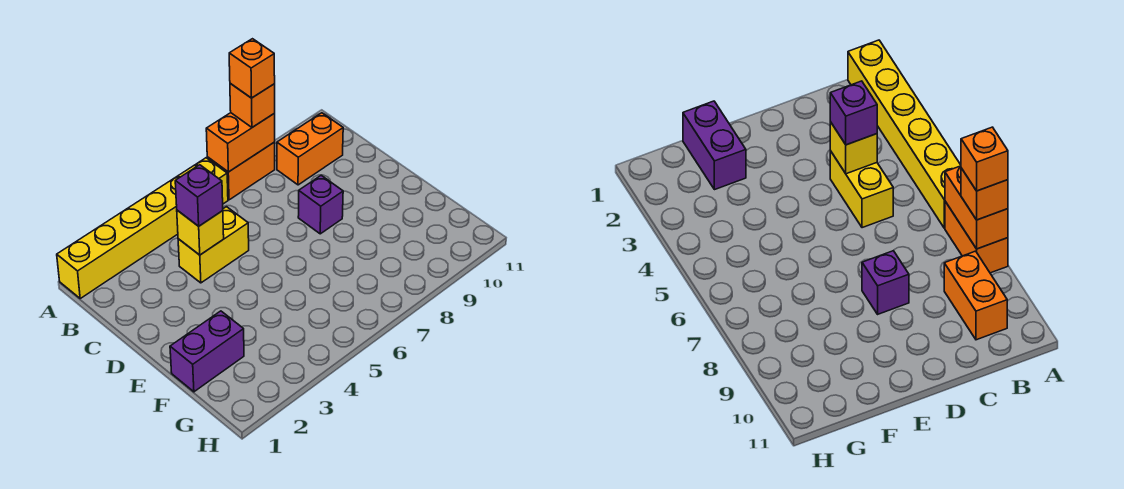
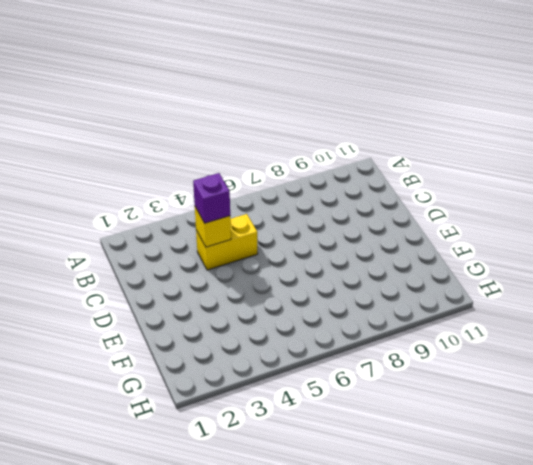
none -> yellow 1x6 brick [57,158,228,298]
none -> orange 1x2 brick [207,142,275,200]

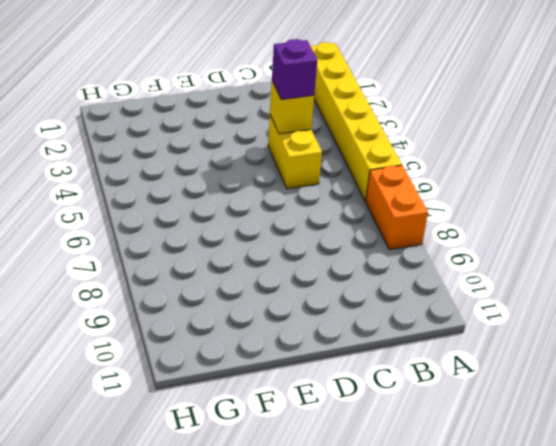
none -> orange 1x2 brick [277,113,343,185]
none -> purple 1x1 brick [298,175,343,234]

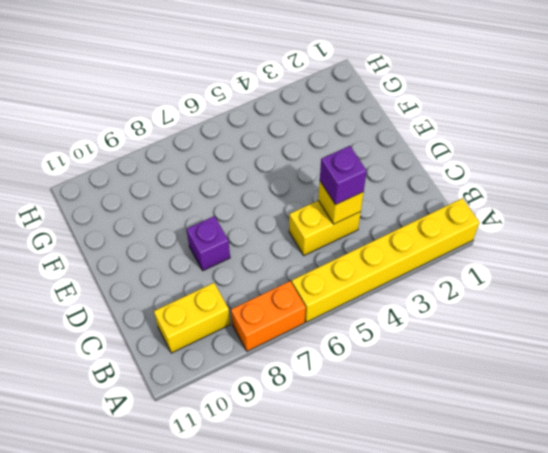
yellow 1x2 brick [154,283,230,353] -> orange 1x2 brick [277,113,343,185]
none -> purple 1x2 brick [170,311,244,392]
none -> orange 1x2 brick [206,113,275,172]

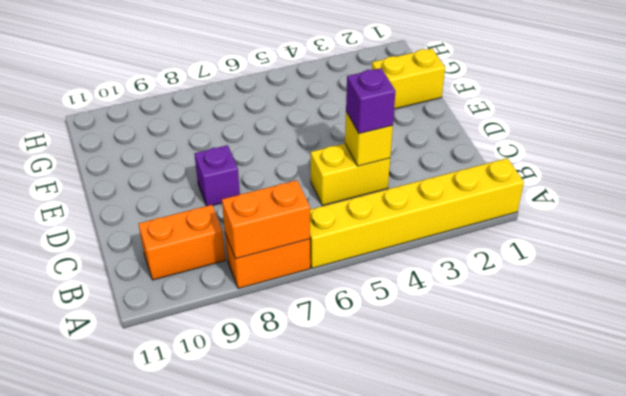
yellow 1x2 brick [372,48,445,109] -> purple 1x2 brick [170,311,244,392]
none -> orange 1x1 brick [230,83,275,127]
none -> orange 1x1 brick [229,39,275,98]

